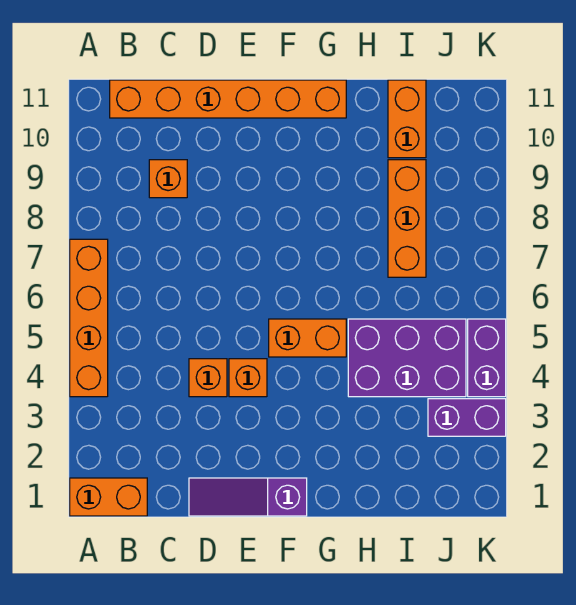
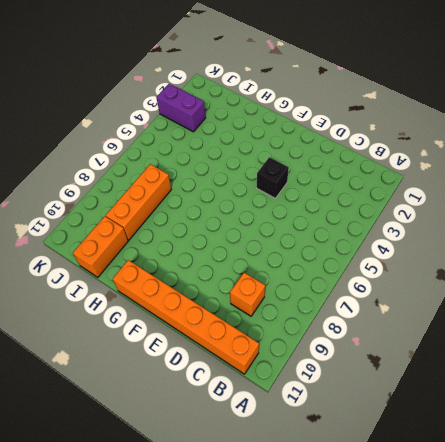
black 1x1 brick [257,157,289,198] -> orange 1x1 brick [229,359,267,397]
none -> orange 1x2 brick [70,478,147,516]
none -> orange 1x4 brick [70,239,108,397]
none -> purple 1x3 slope [189,478,307,516]

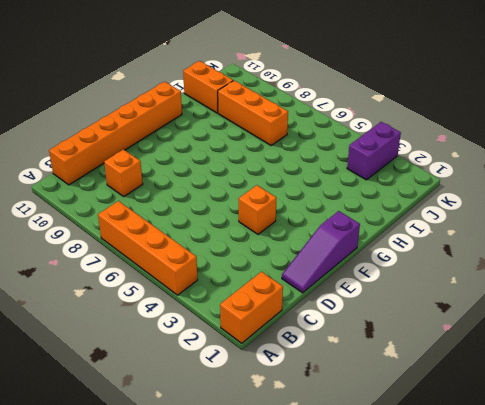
none -> orange 1x1 brick [189,359,227,397]
none -> orange 1x2 brick [269,319,346,357]
none -> purple 2x3 brick [348,319,466,397]

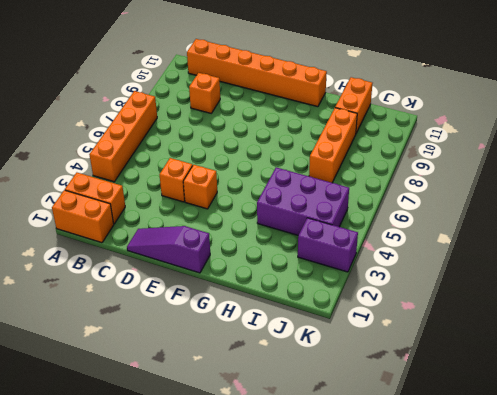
orange 1x2 brick [65,173,125,224] -> orange 1x2 brick moved to [269,319,346,357]
none -> purple 1x2 brick [468,319,506,397]

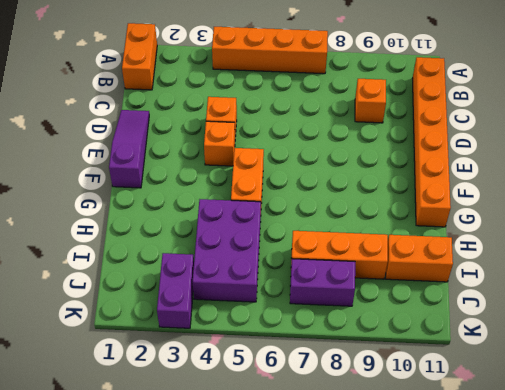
purple 1x2 brick [290,259,355,306] -> purple 1x2 brick moved to [468,319,506,397]

